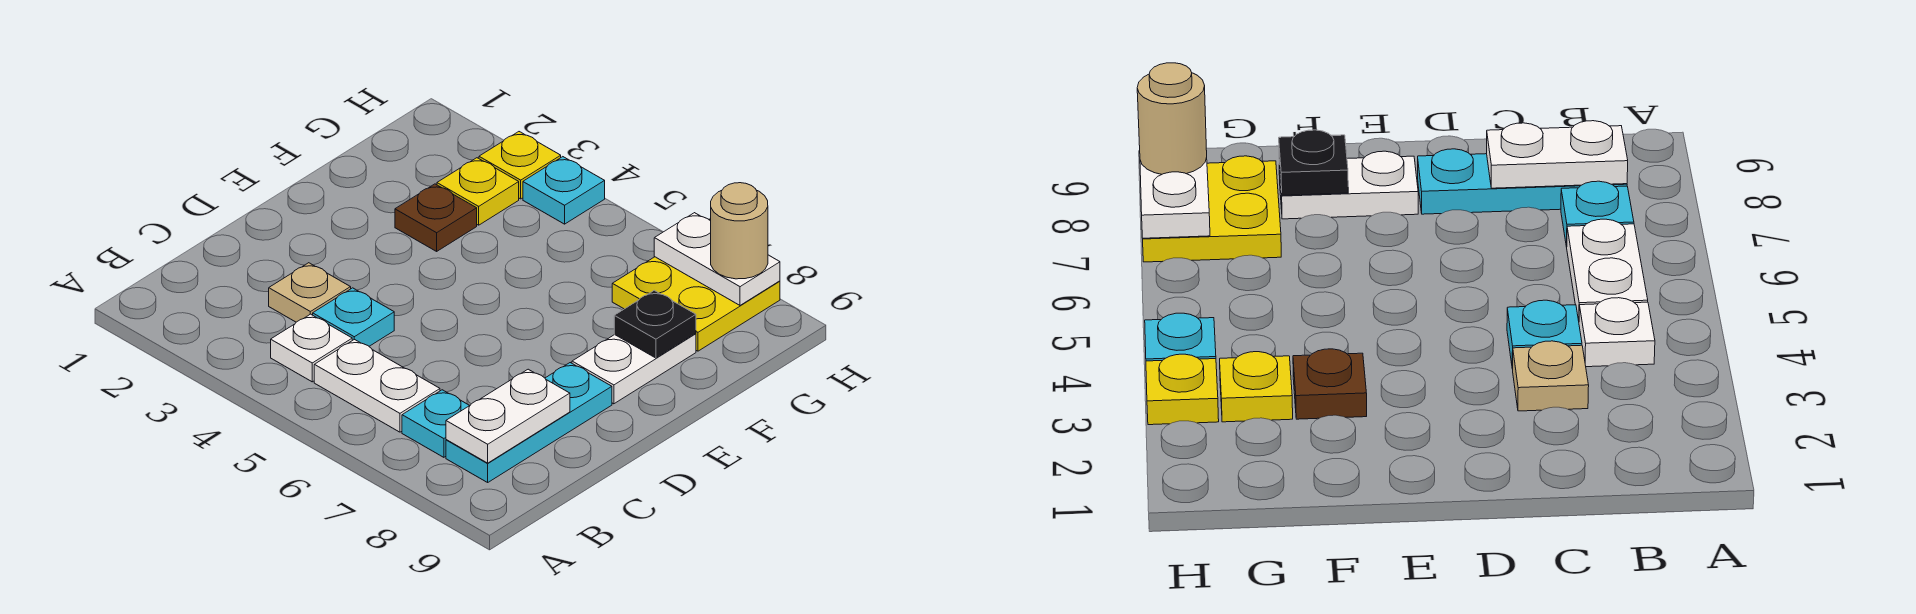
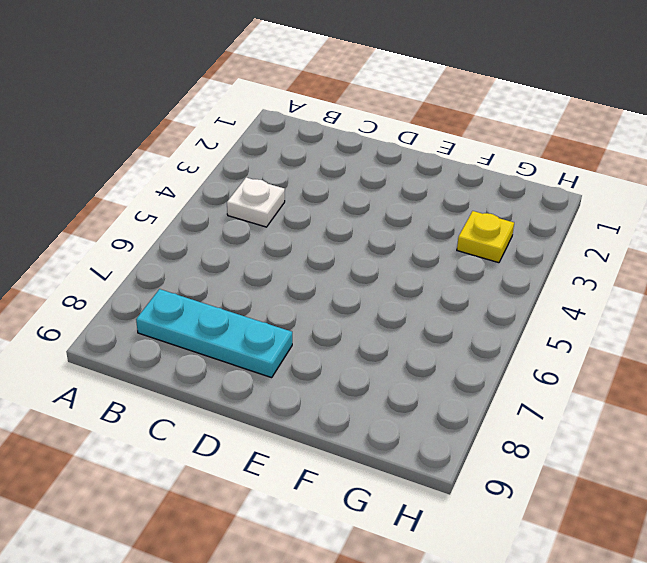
none -> white 1x2 plate [314,339,440,432]
none -> cyan 1x1 plate [402,390,469,457]
none -> tan 1x1 plate [269,263,351,322]

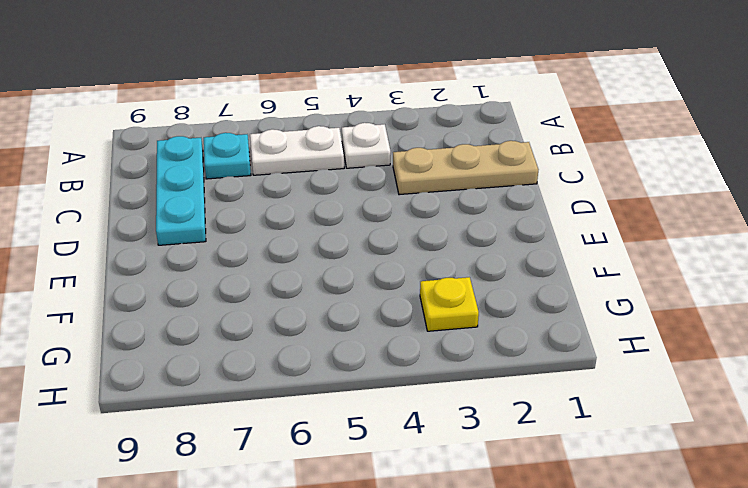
tan 1x3 plate [393,141,538,195] -> tan 1x1 plate [269,263,351,322]
none -> cyan 1x1 plate [313,288,394,346]
none -> white 1x2 plate [572,334,696,404]
none -> brown 1x1 plate [395,184,477,251]

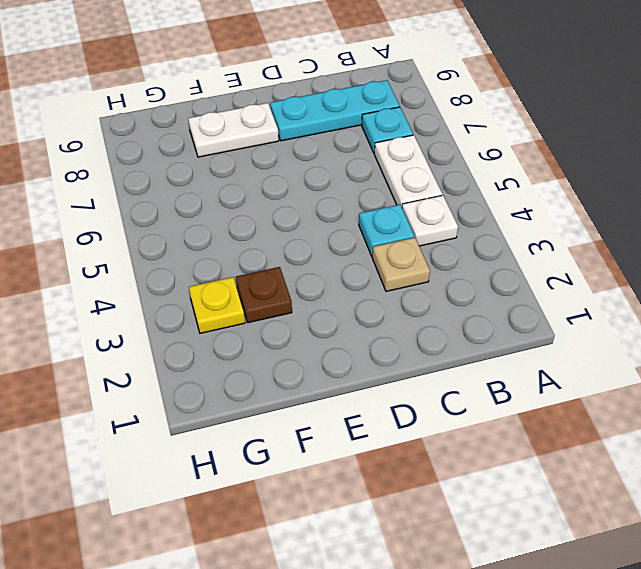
none -> yellow 2x2 plate [612,257,780,351]
none -> yellow 1x1 plate [479,132,561,199]
none -> cyan 1x1 plate [523,157,605,224]

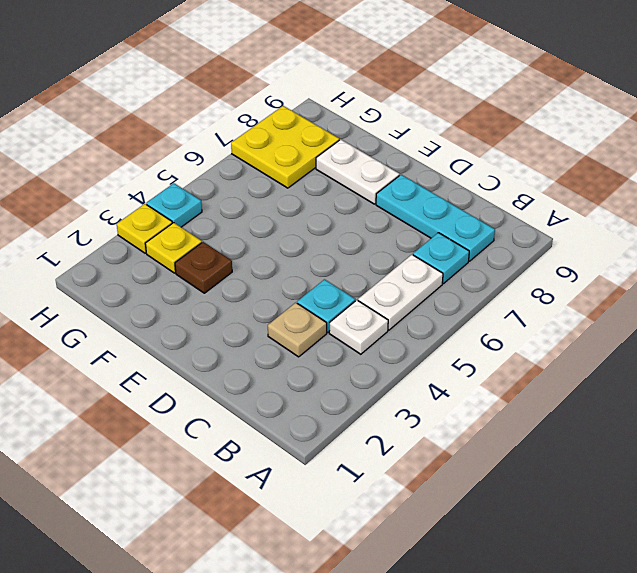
none -> white 1x2 plate [446,369,570,463]
none -> black 1x1 plate [614,290,696,358]
none -> white 1x2 plate [654,213,780,305]

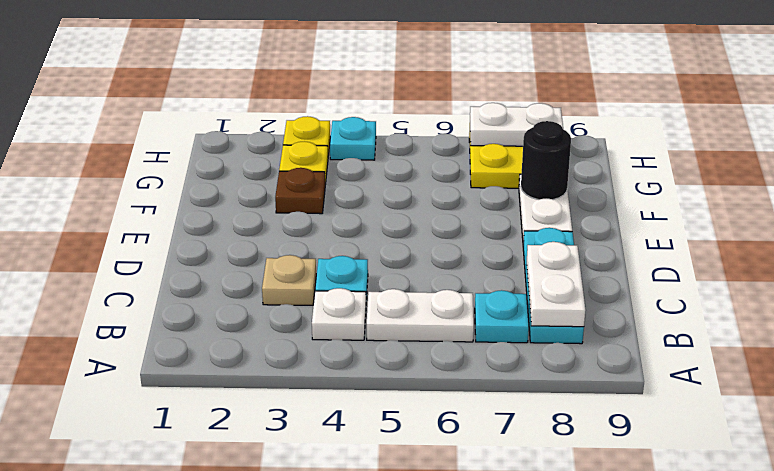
black 1x1 round brick [521,121,571,200] -> black 1x1 plate [614,290,696,358]
none -> tan 1x1 round brick [711,183,768,279]

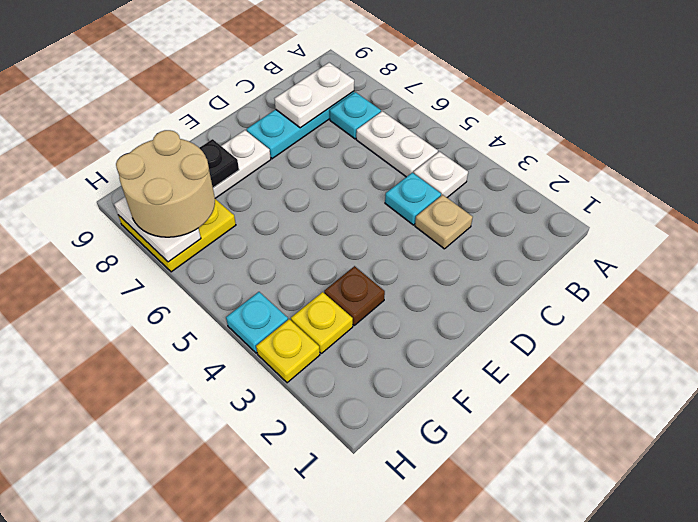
tan 2x2 round brick [116,130,215,237] -> tan 1x1 round brick [711,183,768,279]

